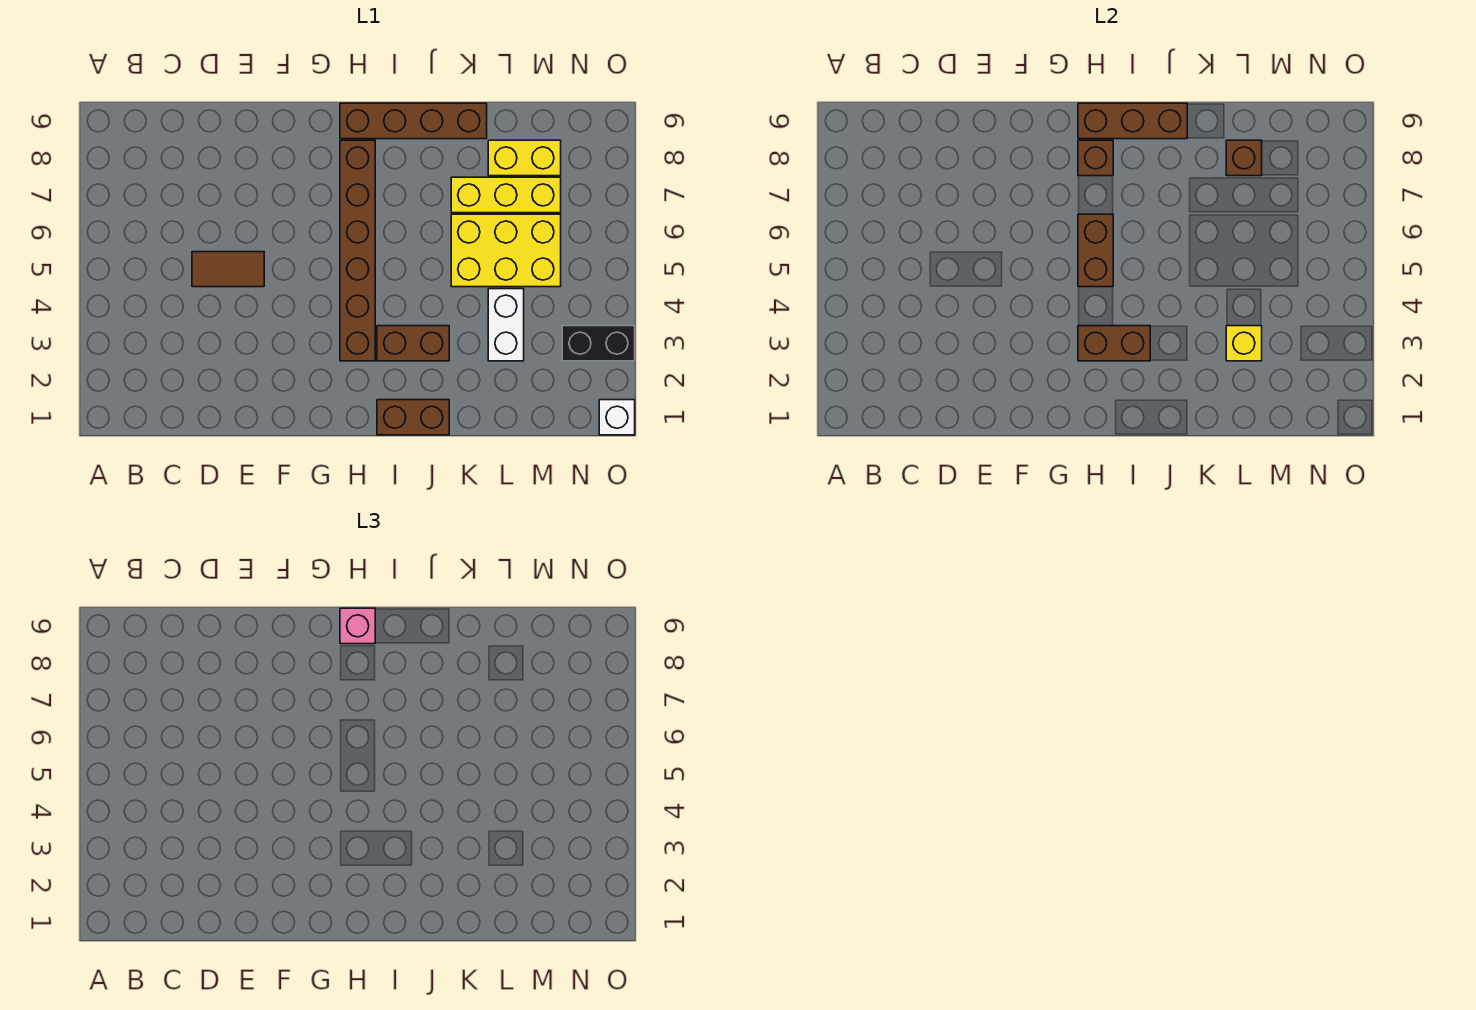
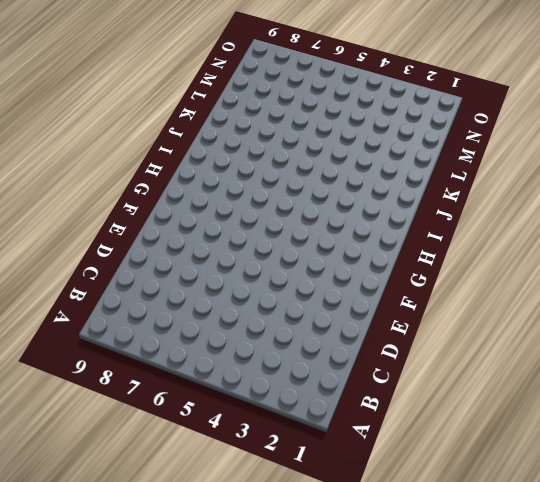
none -> brown 1x2 tile [192,252,264,287]
none -> brown 1x6 brick [340,140,375,361]
none -> brown 1x4 brick [340,103,487,139]

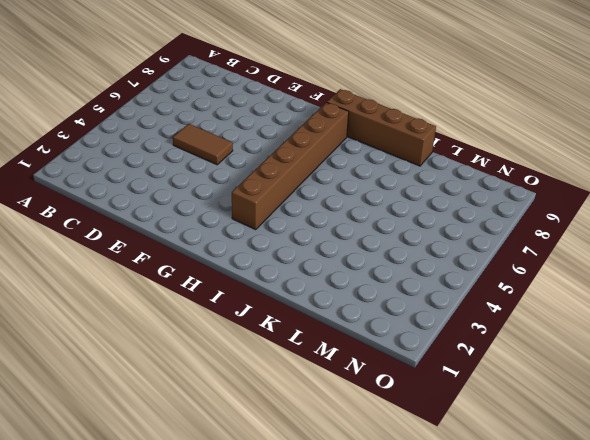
none -> brown 1x2 brick [377,400,449,435]
none -> brown 1x2 brick [377,326,449,361]
none -> yellow 2x3 brick [451,214,561,287]

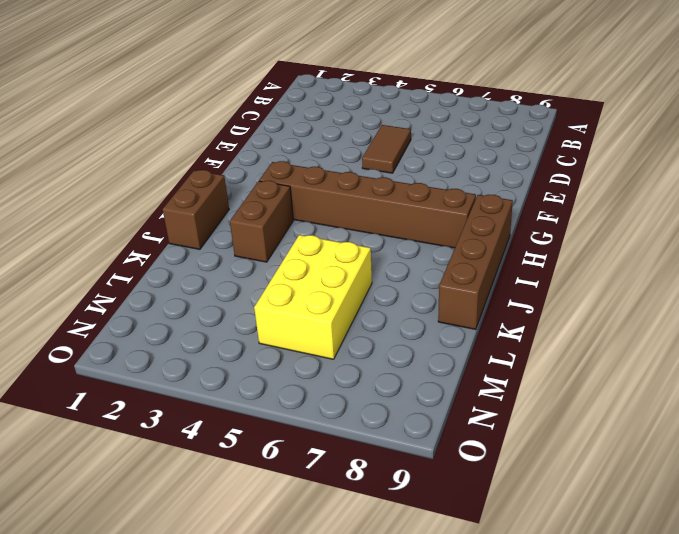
none -> yellow 1x3 brick [451,177,561,213]
none -> white 1x2 brick [488,289,524,361]
none -> yellow 1x2 brick [488,140,561,176]

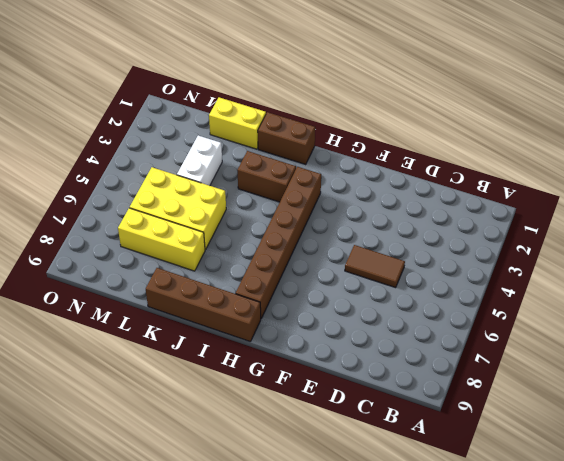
yellow 1x2 brick [209,97,266,149] -> yellow 1x2 brick moved to [488,140,561,176]
none -> black 1x2 brick [562,326,635,361]
none -> white 1x1 brick [599,400,635,435]
none -> brown 1x2 brick [1078,326,1150,361]

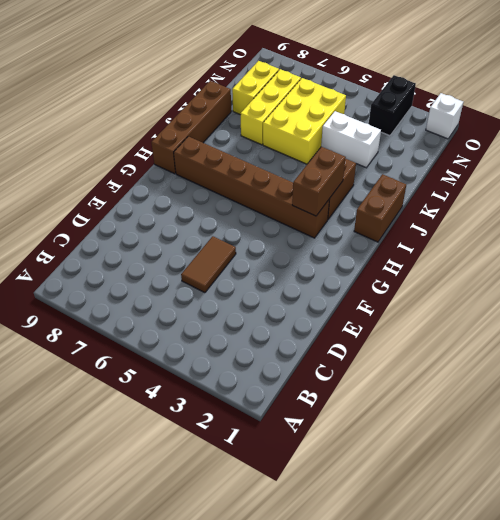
none -> brown 1x2 brick [1078,214,1113,287]
none -> brown 1x1 brick [1078,140,1113,176]
none -> brown 1x3 brick [1078,103,1187,139]

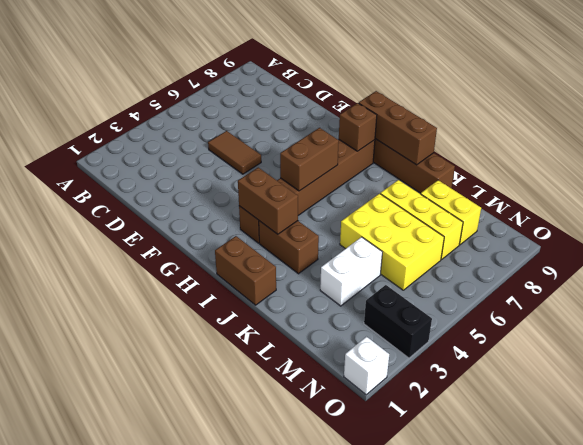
none -> yellow 1x1 brick [1226,326,1262,361]
none -> brown 1x1 brick [1226,140,1262,176]
none -> pink 1x1 brick [340,608,375,644]

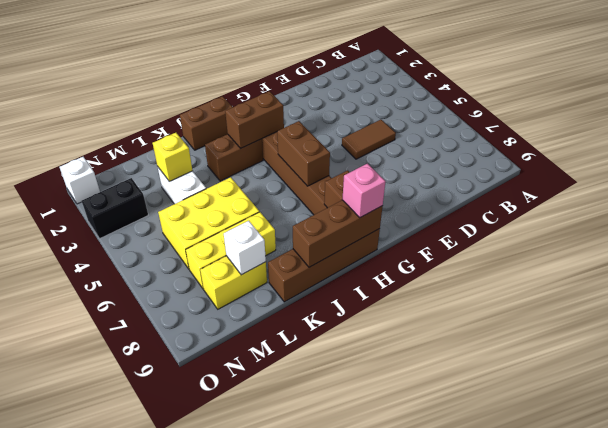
white 1x1 brick [224,221,266,275] -> brown 1x1 brick [1226,140,1262,176]

